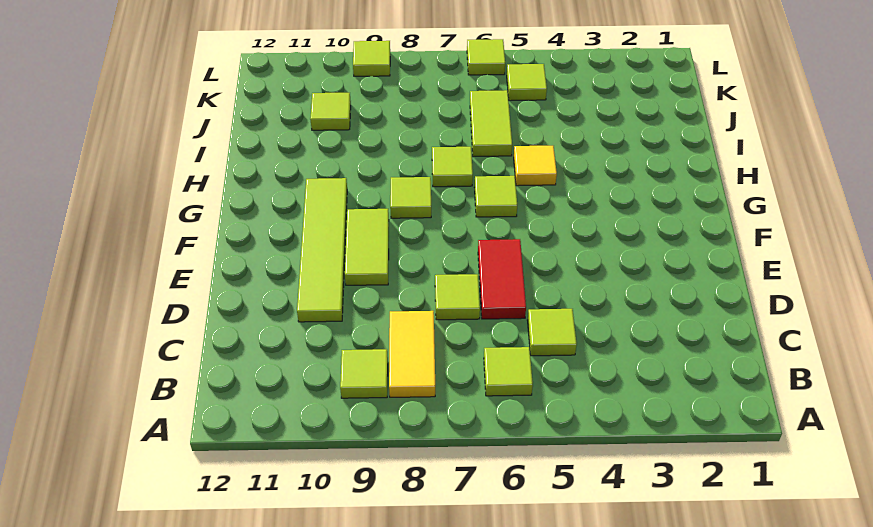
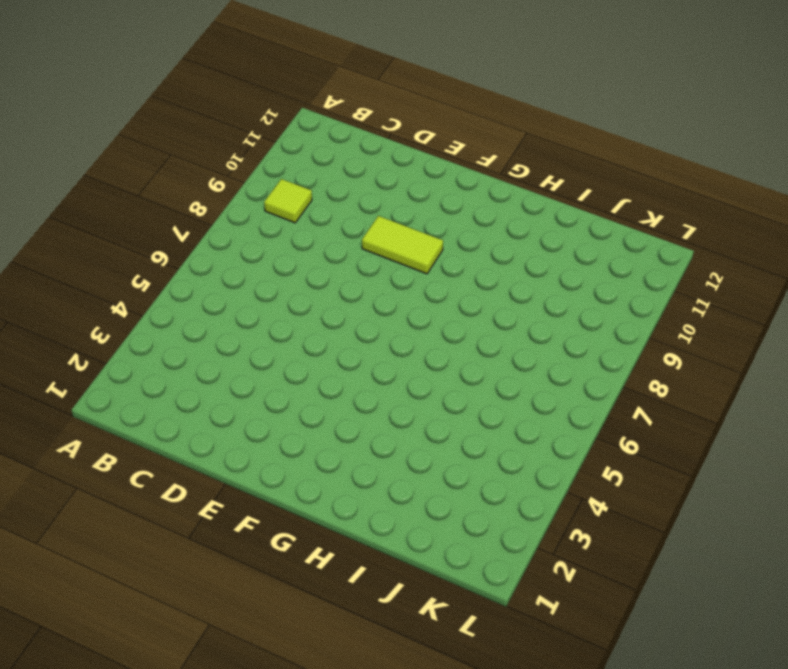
none -> lime 1x1 tile [484,347,533,396]
none -> yellow 1x2 tile [389,311,435,397]
none -> lime 1x1 tile [528,309,577,356]

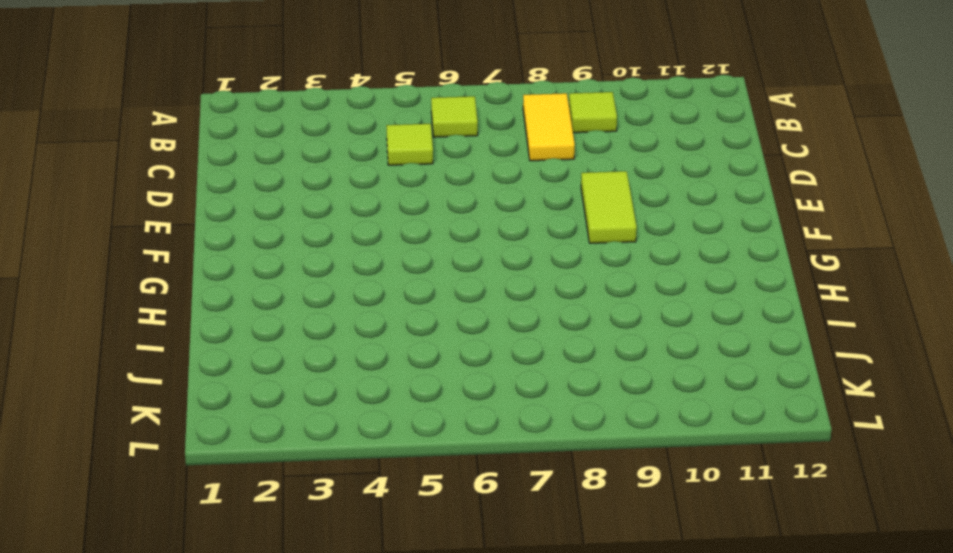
none -> red 1x2 tile [478,239,526,319]
none -> lime 1x1 tile [435,274,480,320]
none -> lime 1x4 tile [297,178,347,322]

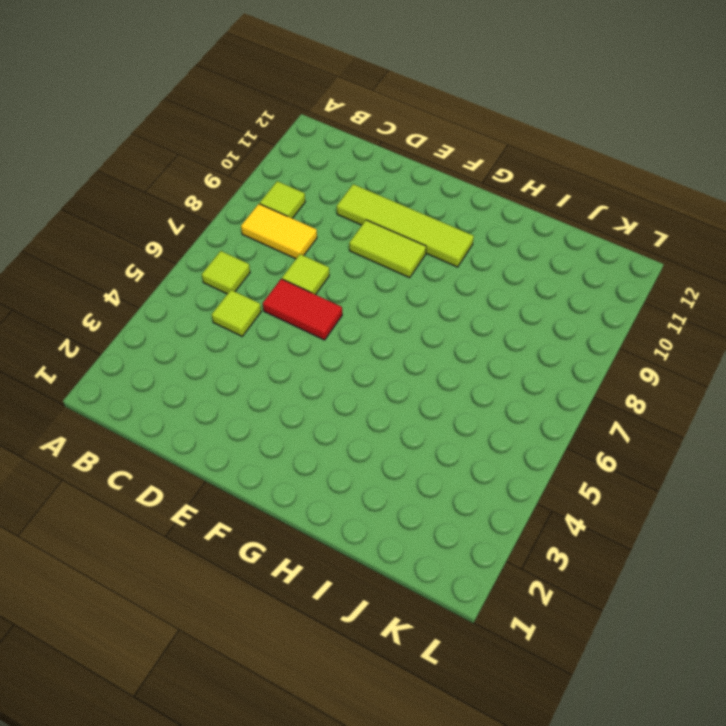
none -> lime 1x1 tile [475,176,517,217]
none -> lime 1x1 tile [390,177,431,218]
none -> yellow 1x1 tile [514,146,557,186]

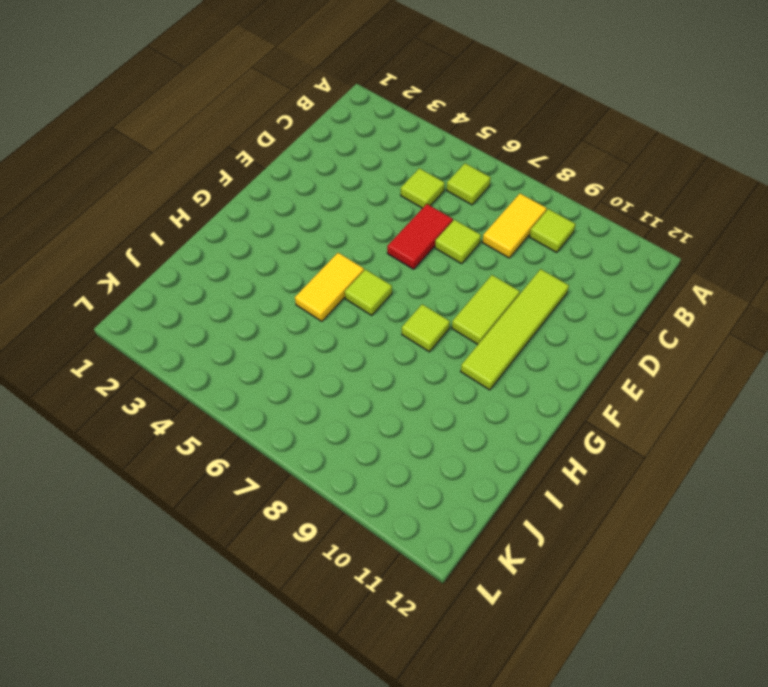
yellow 1x2 tile [295,253,364,321] -> yellow 1x1 tile [514,146,557,186]
none -> lime 1x1 tile [432,147,473,187]
none -> lime 1x2 tile [470,90,512,157]
none -> lime 1x1 tile [310,93,351,130]

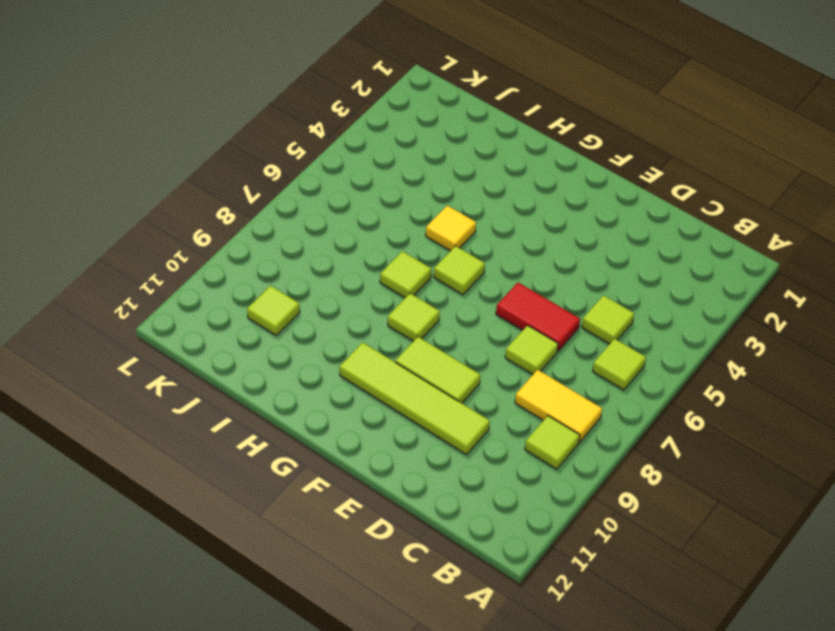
none -> lime 1x2 tile [470,90,512,157]
none -> lime 1x1 tile [507,64,547,101]
none -> lime 1x1 tile [467,39,505,75]

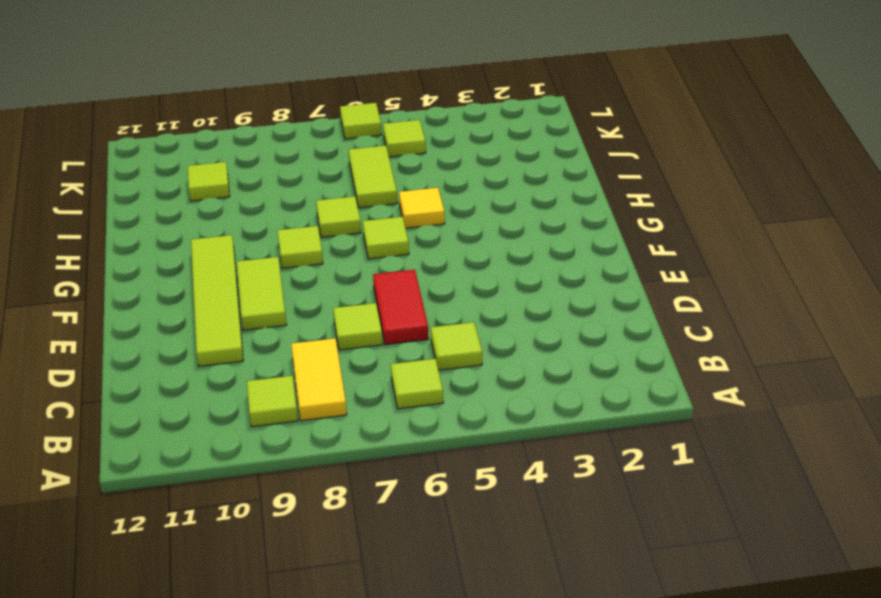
none -> lime 1x1 tile [353,41,390,76]

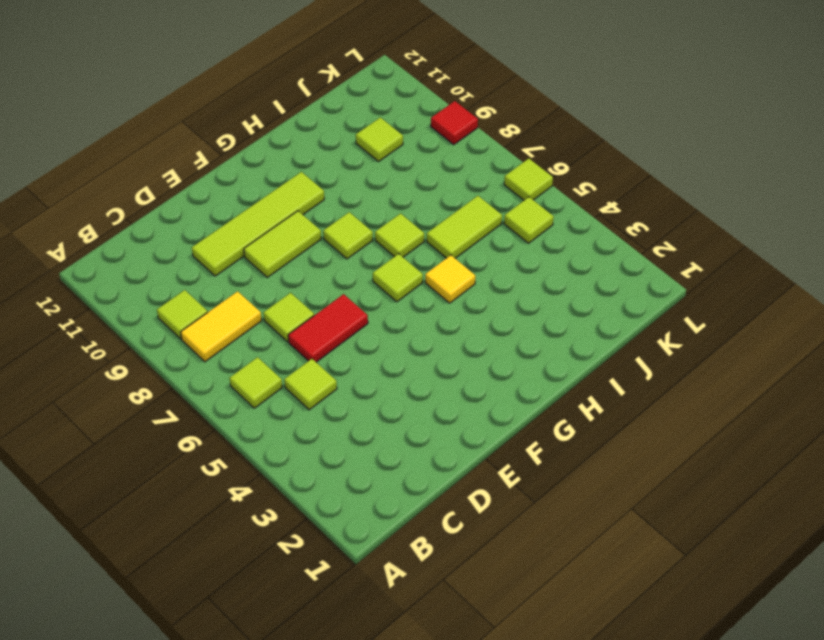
red 1x1 tile [431,101,478,144] -> lime 1x1 tile [353,41,390,76]

